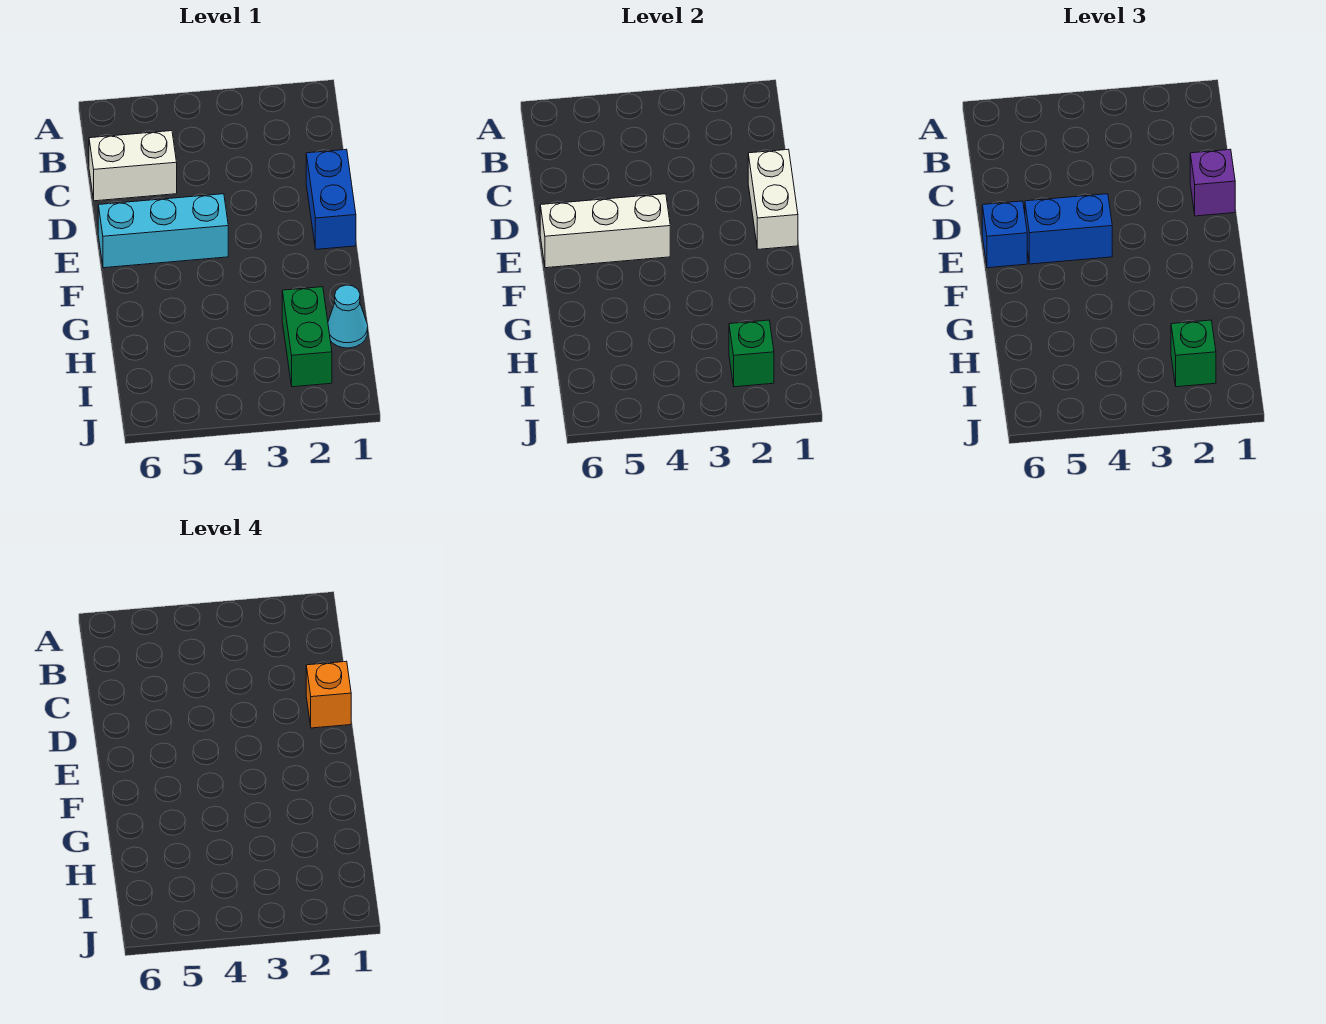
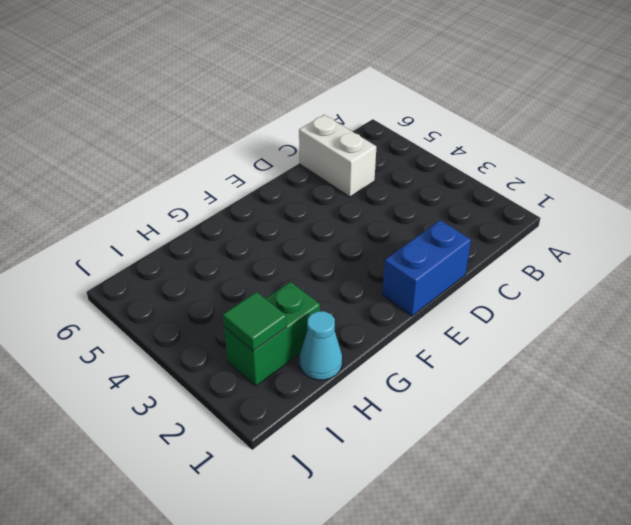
green 1x1 tile [223,292,287,351] -> green 1x1 brick [729,320,774,387]
none -> cyan 1x3 brick [98,194,228,268]
none -> white 1x2 brick [748,149,798,249]
none -> white 1x3 brick [540,194,670,268]

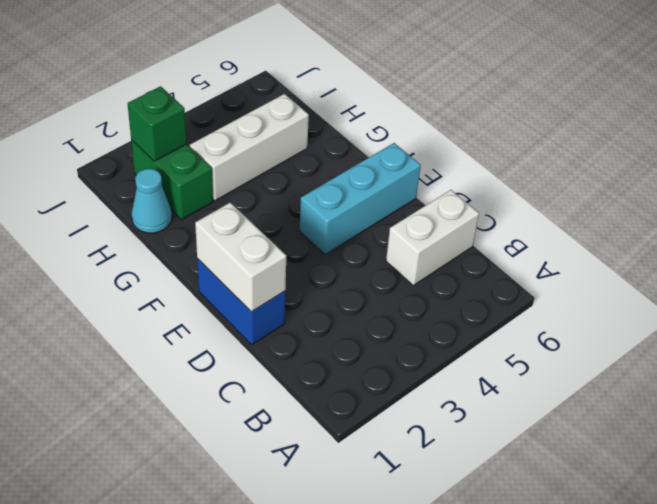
white 1x3 brick [189,94,309,201] -> white 1x3 brick moved to [540,194,670,268]
none -> purple 1x1 brick [1190,149,1235,216]
none -> blue 1x2 brick [1025,194,1112,264]
none -> blue 1x1 brick [982,201,1027,268]

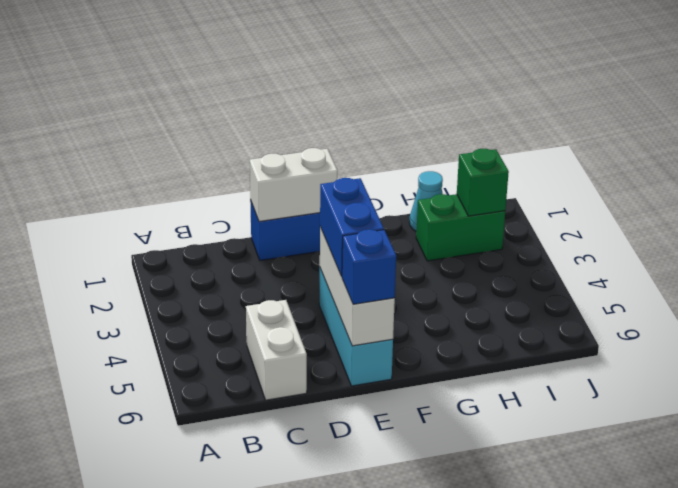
none -> purple 1x1 brick [1190,149,1235,216]
none -> green 1x1 brick [1171,320,1216,387]
none -> orange 1x1 brick [306,661,351,728]

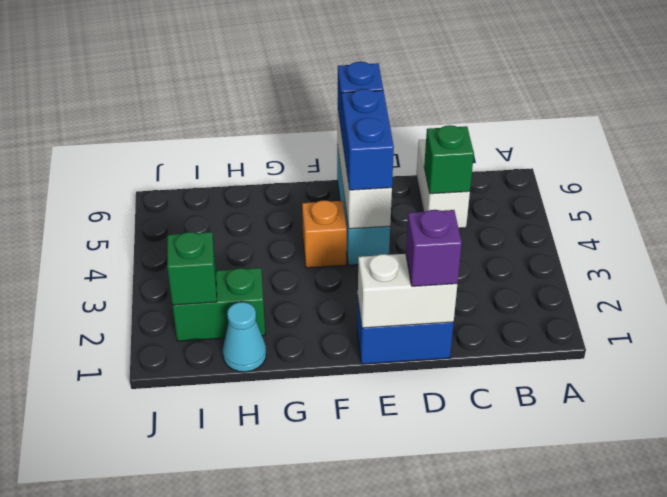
green 1x1 brick [424,125,474,194] -> green 1x1 brick moved to [1171,320,1216,387]
orange 1x1 brick [302,200,347,268] -> orange 1x1 brick moved to [306,661,351,728]

